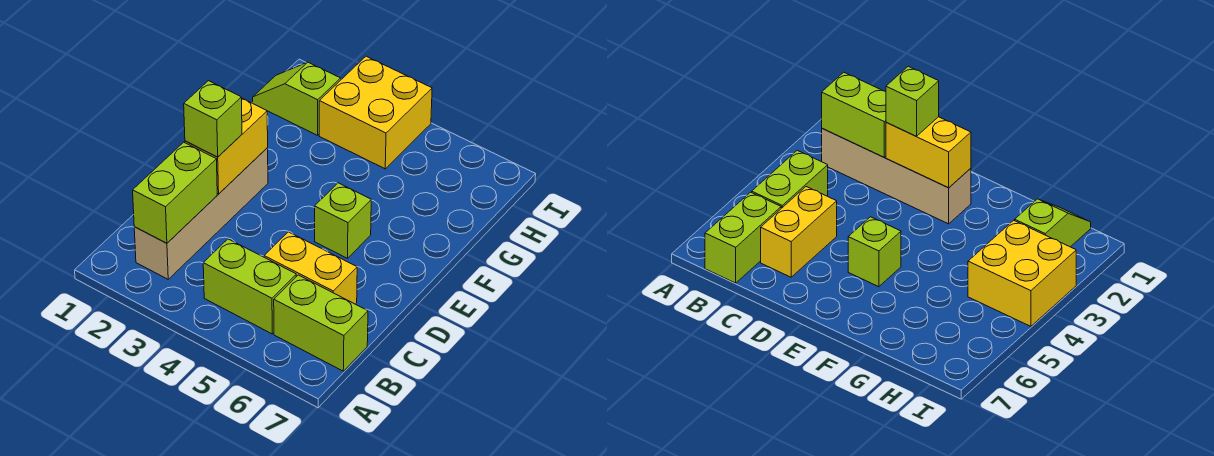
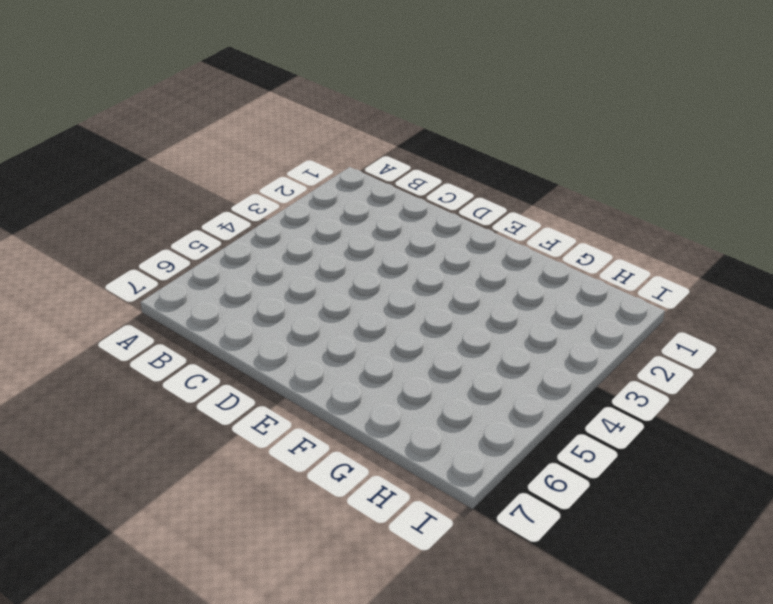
none -> tan 1x4 brick [134,148,268,279]
none -> lime 1x2 brick [203,239,296,334]

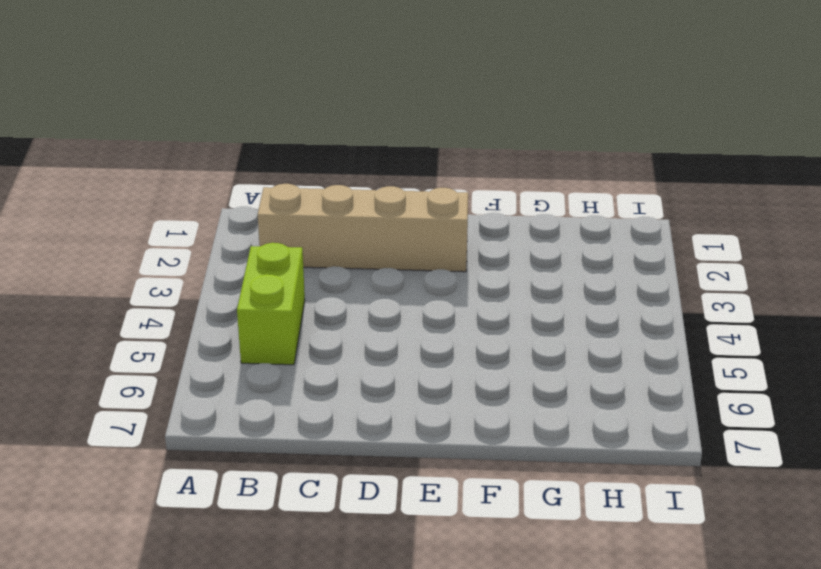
none -> lime 1x2 brick [274,275,368,371]
none -> yellow 1x2 brick [264,232,357,304]

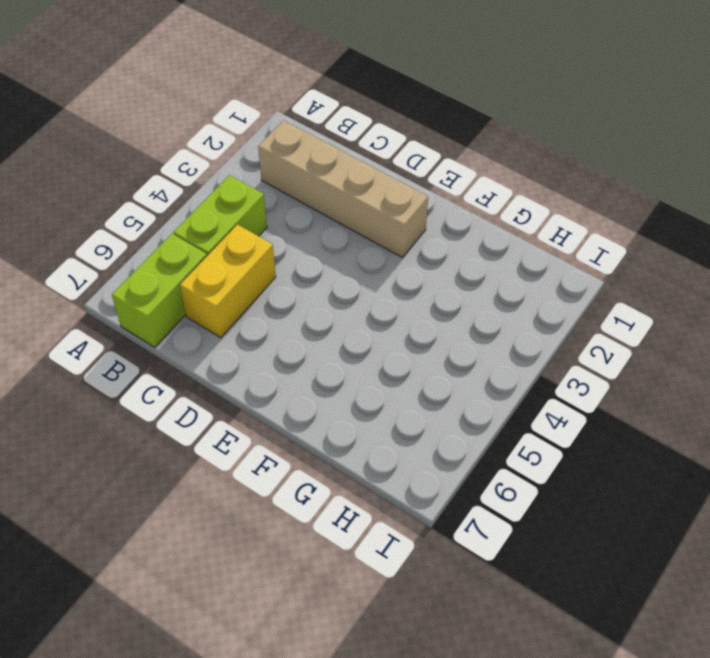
none -> lime 1x1 brick [315,183,371,258]
none -> lime 1x2 slope [253,62,341,135]

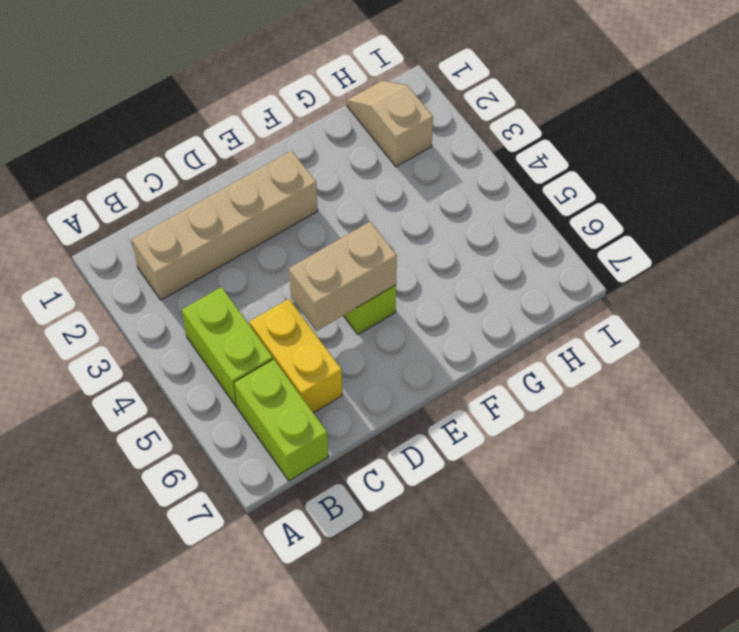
tan 1x2 brick [289,222,397,331] -> none
tan 1x2 slope [347,81,433,167] -> lime 1x2 slope [253,62,341,135]
none -> yellow 2x2 brick [319,56,432,169]
none -> lime 1x2 brick [133,142,217,243]

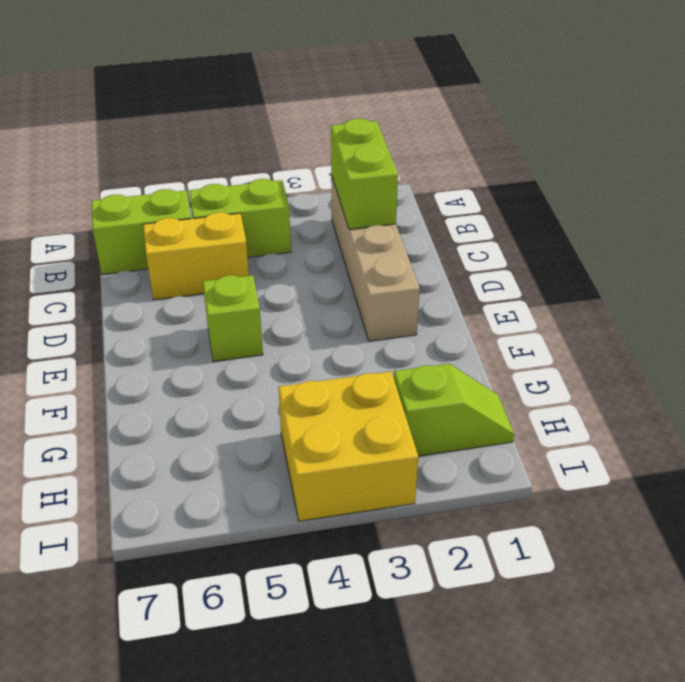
none -> yellow 1x2 brick [185,98,268,194]
none -> lime 1x1 brick [184,81,242,157]

